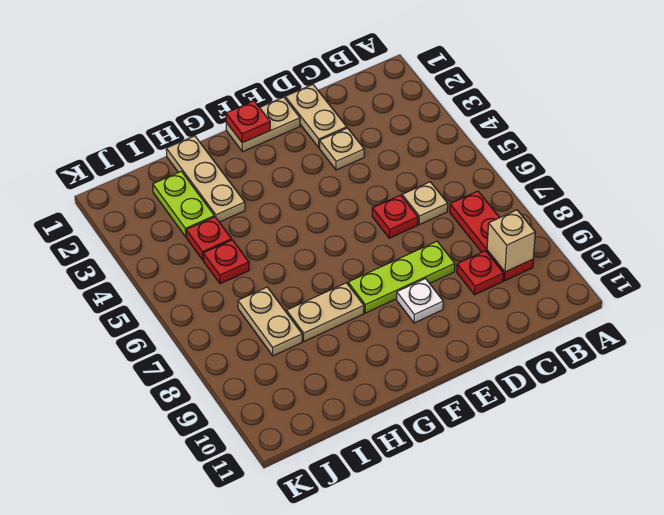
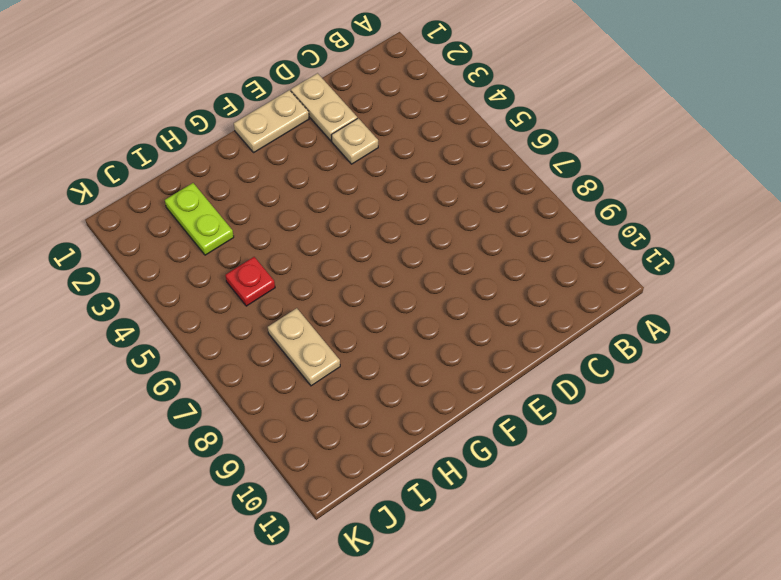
none -> red 1x3 plate [450,191,533,281]
none -> tan 1x1 plate [402,182,448,225]
none -> red 1x1 plate [457,251,504,295]

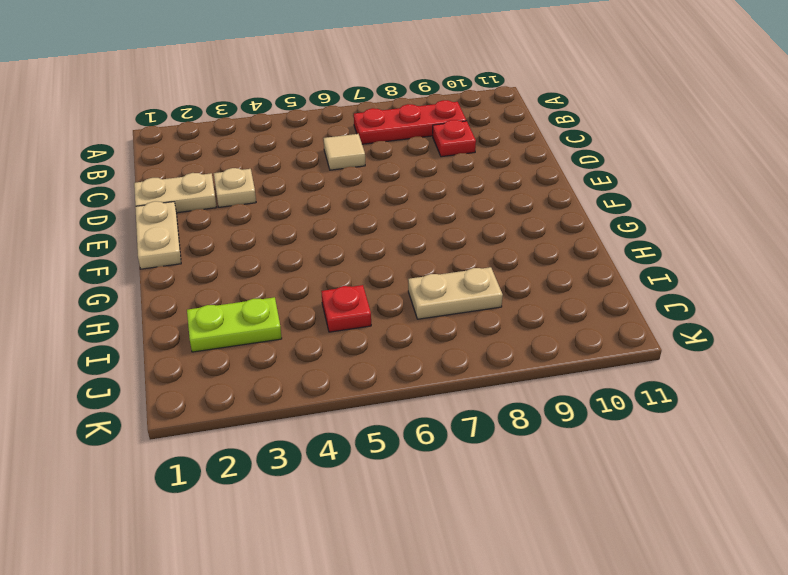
tan 1x1 tile [324,134,365,170] -> tan 1x1 plate [402,182,448,225]
none -> red 1x1 plate [372,195,418,238]
none -> lime 1x3 plate [348,241,455,313]
none -> white 1x1 plate [397,279,443,323]

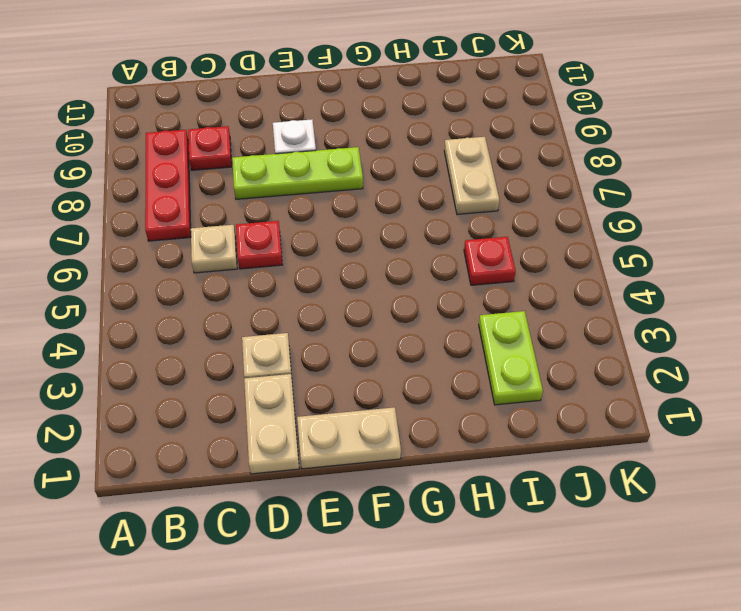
none -> tan 1x2 plate [287,283,364,341]
none -> tan 1x3 plate [166,136,245,222]
none -> red 1x1 plate [186,217,232,260]

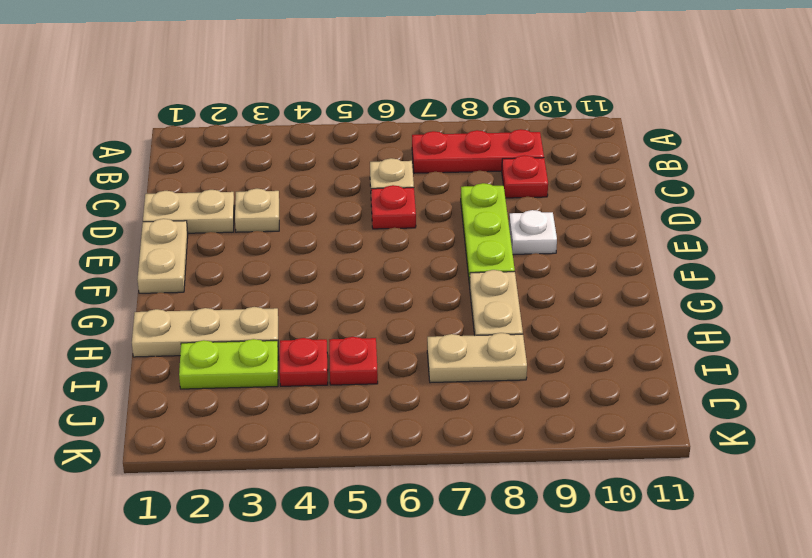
none -> tan 1x1 brick [487,210,535,272]
none -> red 1x1 plate [226,101,270,143]

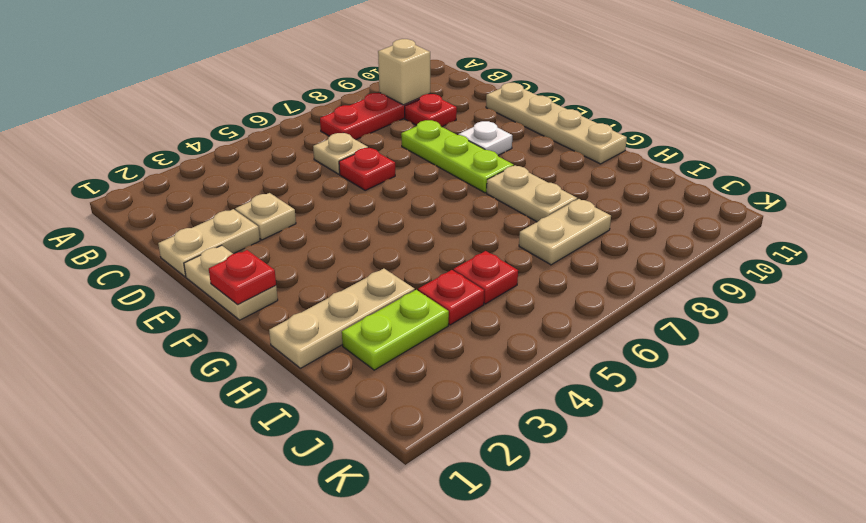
tan 1x4 plate [486,83,627,164] -> none

